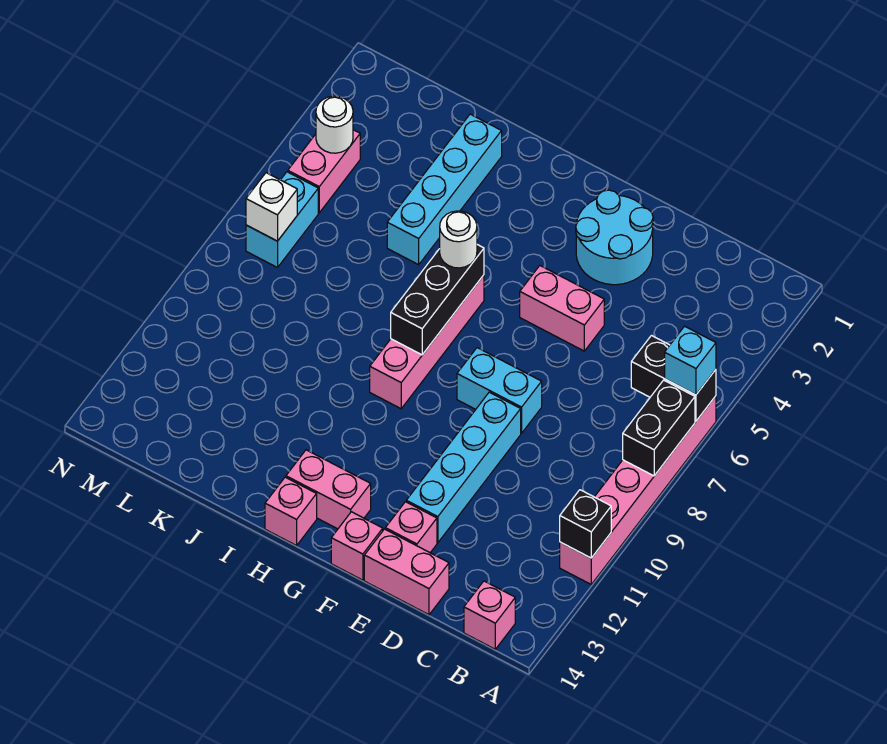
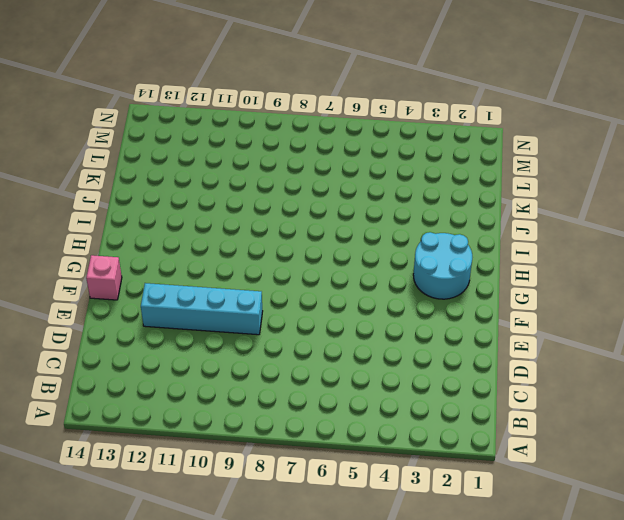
cyan 2x2 round brick [413,232,472,299] -> cyan 2x2 round brick moved to [576,190,653,285]
none -> pink 1x6 brick [560,396,716,584]
none -> pink 1x1 brick [464,581,515,649]
none -> pink 1x2 brick [364,529,449,615]

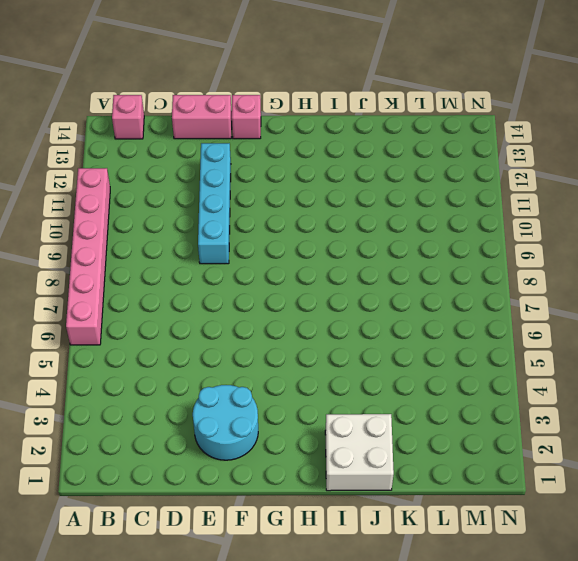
white 2x2 brick [325,414,394,491] -> cyan 1x4 brick [387,114,502,265]
none -> pink 1x2 brick [520,266,604,351]
none -> cyan 1x2 brick [457,348,542,433]
none -> pink 1x1 brick [385,502,437,553]

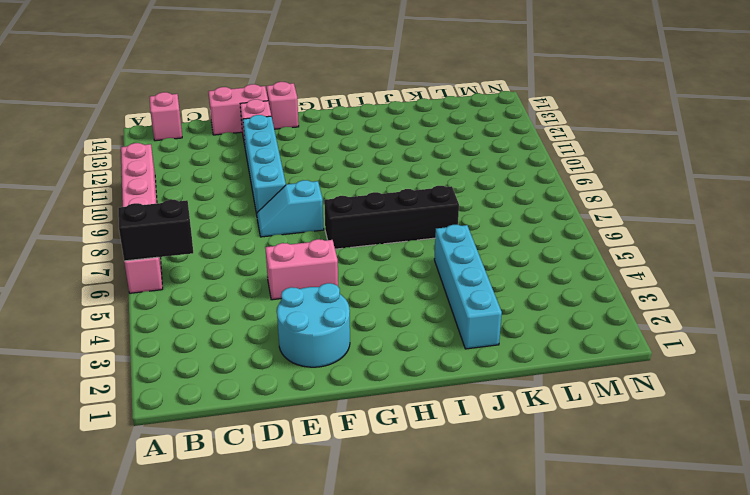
cyan 1x2 slope [257,180,324,237] -> cyan 1x2 brick [457,348,542,433]
black 1x4 brick [324,186,459,249] -> pink 1x4 brick [370,275,484,409]
none -> pink 1x2 brick [286,450,371,529]
none -> pink 1x1 brick [265,477,317,546]
none -> pink 1x2 brick [288,130,360,213]

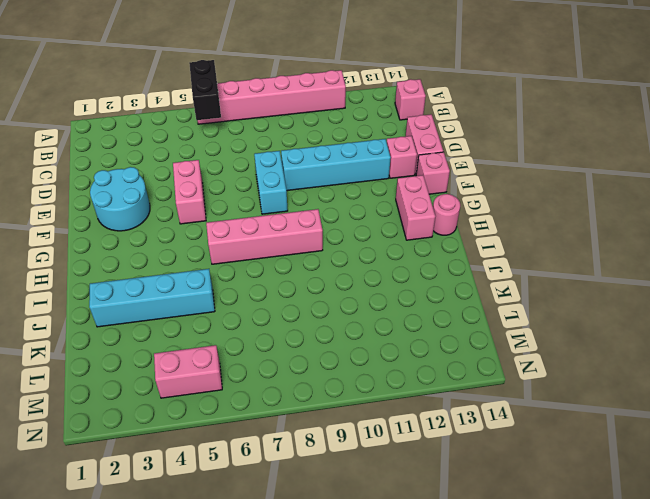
pink 1x1 round brick [433,194,460,235] -> pink 1x1 brick [265,477,317,546]
none -> cyan 1x2 brick [246,172,318,268]
none -> black 1x2 brick [623,380,695,476]
none -> black 1x1 brick [560,490,611,558]

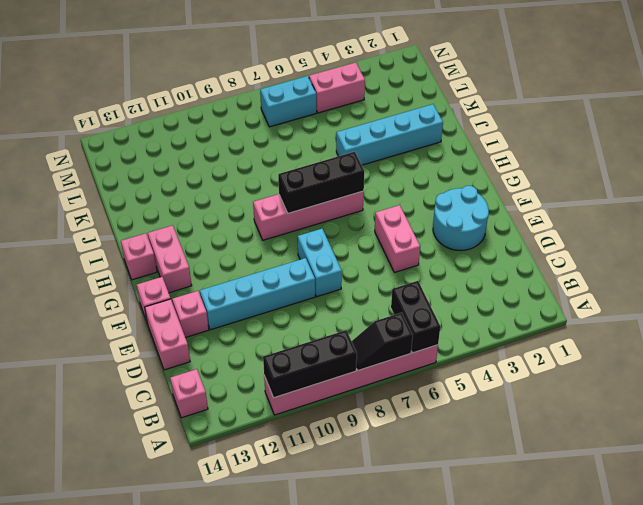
black 1x2 slope [352,313,413,371] -> black 1x2 brick [623,380,695,476]
black 1x3 brick [263,330,357,398] -> black 1x1 brick [560,490,611,558]
none -> white 1x1 round brick [316,96,353,153]
none -> white 1x1 brick [246,173,297,241]
none -> cyan 1x1 brick [665,326,716,395]

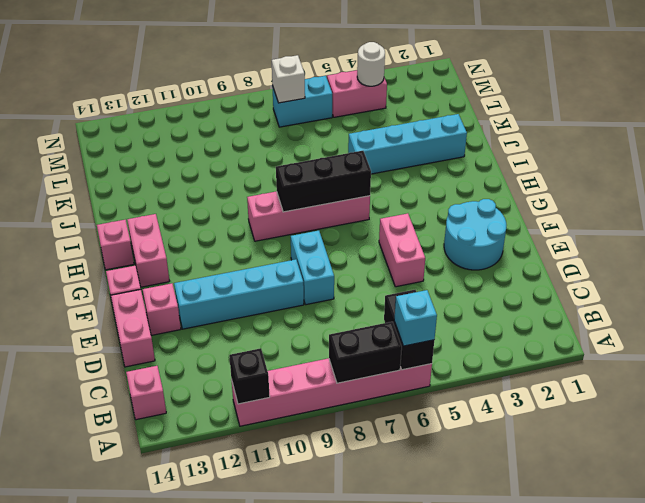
none -> white 1x1 round brick [440,211,477,268]

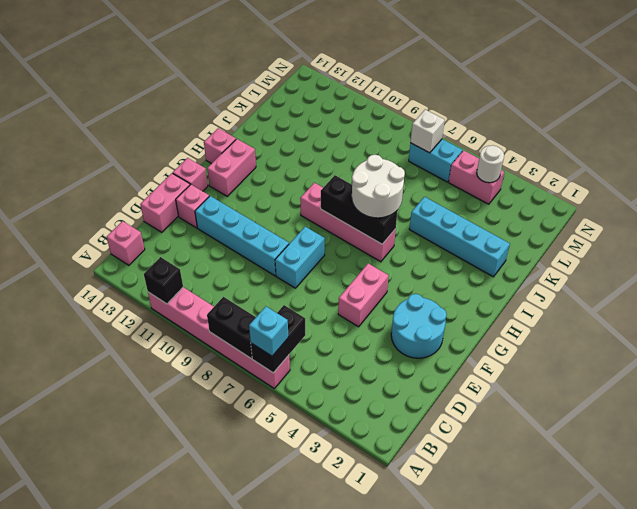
white 2x2 round brick [352,155,405,218] -> white 1x1 round brick [440,211,477,268]

